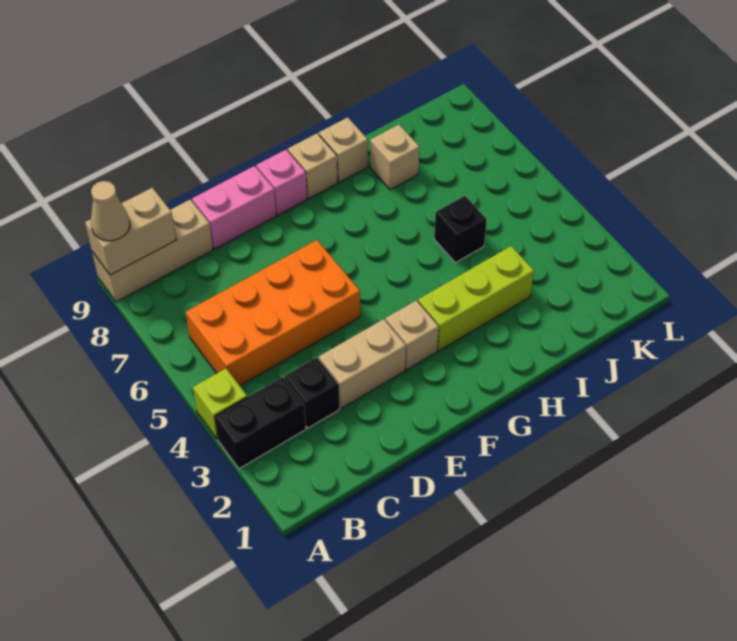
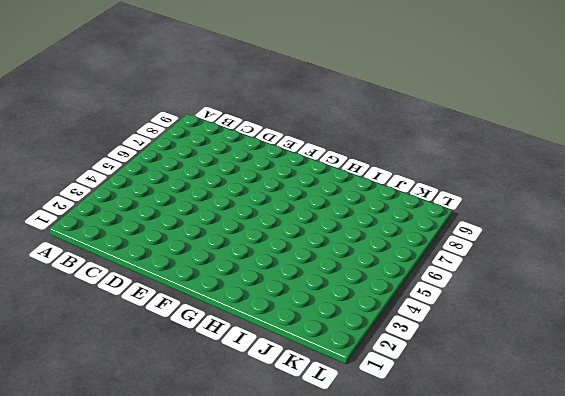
none -> black 1x2 brick [215,377,306,469]
none -> lime 1x1 brick [193,369,247,439]
none -> tan 1x3 brick [92,199,213,302]

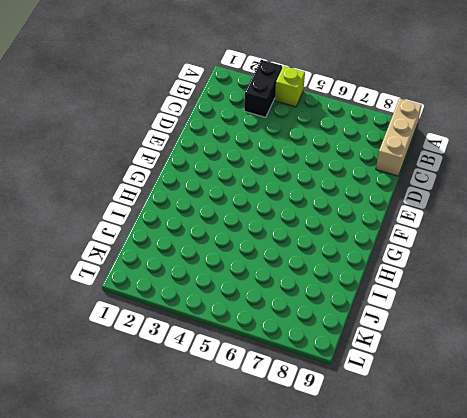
none -> orange 2x4 brick [186,240,360,386]
none -> black 1x1 brick [285,358,340,428]
none -> tan 1x2 brick [319,319,406,409]

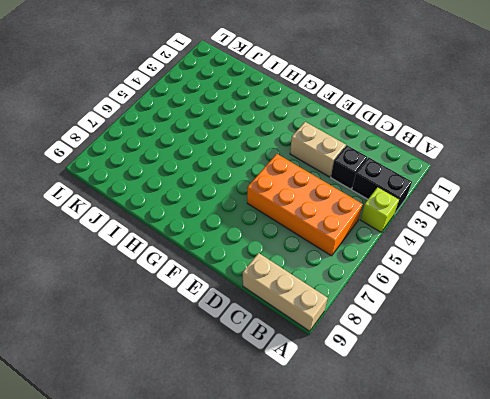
none -> pink 1x2 brick [192,166,276,249]
none -> tan 1x1 brick [385,300,439,370]
none -> pink 1x1 brick [256,150,307,215]

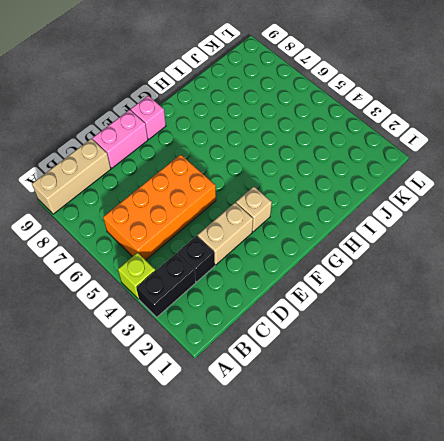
none -> lime 1x3 brick [418,246,534,351]
none -> tan 1x1 brick [288,133,338,199]
none -> tan 1x1 brick [319,117,368,182]

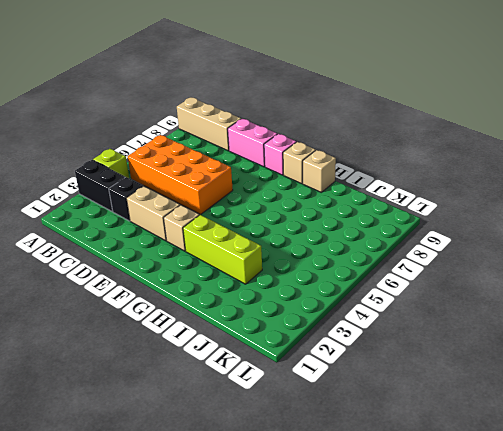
none -> black 1x1 brick [434,196,487,263]
none -> tan 1x1 brick [370,125,419,190]
none -> tan 1x2 brick [85,188,176,275]

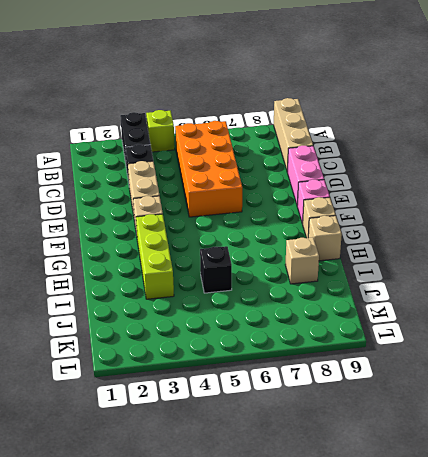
none -> tan 1x2 brick [85,188,176,275]
none -> tan 1x1 cone [91,181,130,241]

